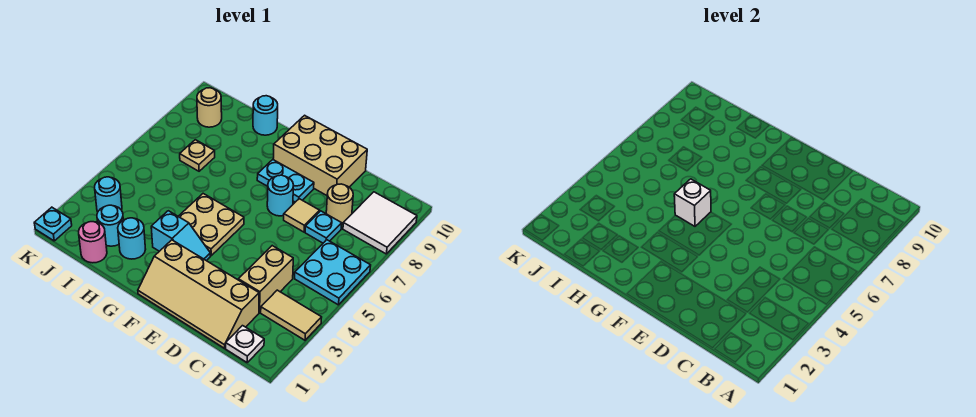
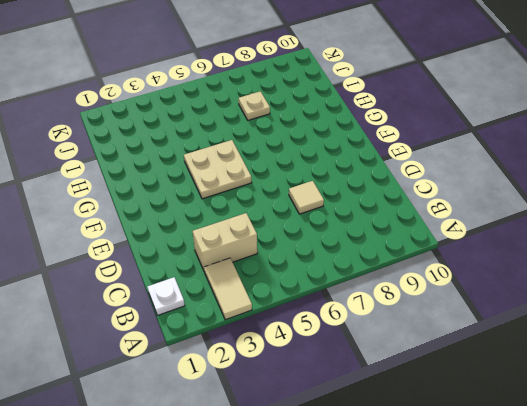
none -> cyan 2x2 plate [295,240,371,305]
none -> white 2x2 tile [343,192,417,254]
none -> tan 2x4 slope [138,240,259,348]

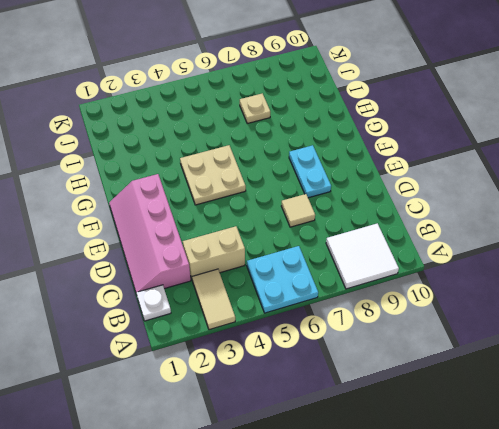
pink 2x4 slope [109,174,191,293] -> tan 2x4 slope [138,240,259,348]
none -> cyan 1x1 plate [305,211,342,243]
none -> tan 1x1 round brick [326,184,353,225]
none -> tan 2x3 brick [273,115,367,195]

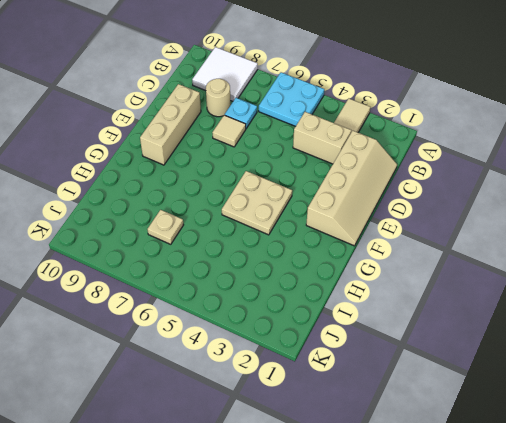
tan 1x3 brick [140,84,201,165] -> tan 2x3 brick [273,115,367,195]
none -> white 1x1 plate [226,326,264,362]
none -> cyan 1x1 round brick [267,175,294,216]
none -> cyan 1x2 plate [257,160,314,202]

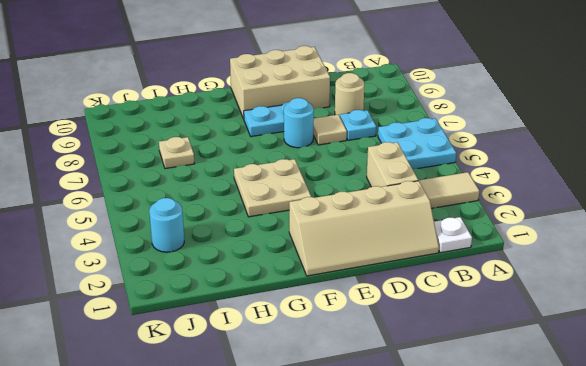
none -> white 2x2 tile [343,192,417,254]
none -> cyan 1x2 slope [151,211,210,261]
none -> cyan 1x1 round brick [118,218,146,259]

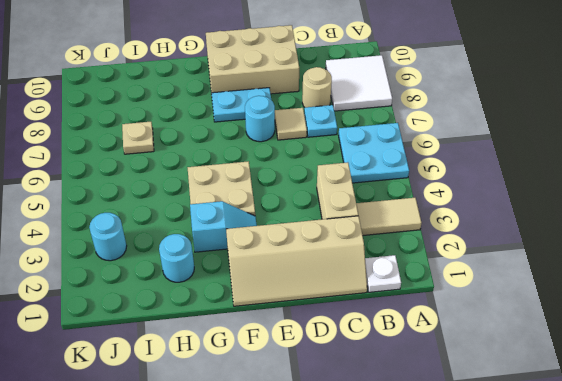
none -> cyan 1x1 round brick [253,96,278,135]
none -> pink 1x1 round brick [79,222,107,263]
none -> cyan 1x1 round brick [97,205,123,246]

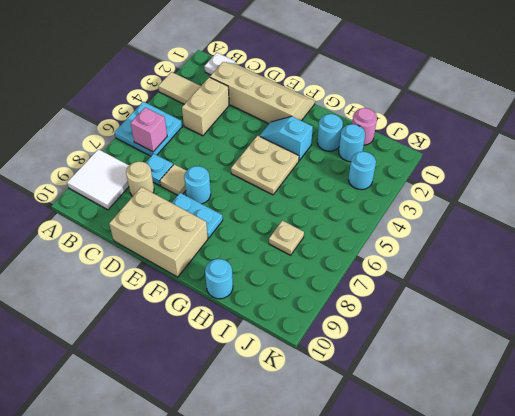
pink 1x1 brick [131,107,167,152] -> none
none -> tan 1x1 round brick [197,88,222,127]
none -> cyan 1x1 plate [34,207,72,241]
none -> white 1x1 brick [674,179,711,226]

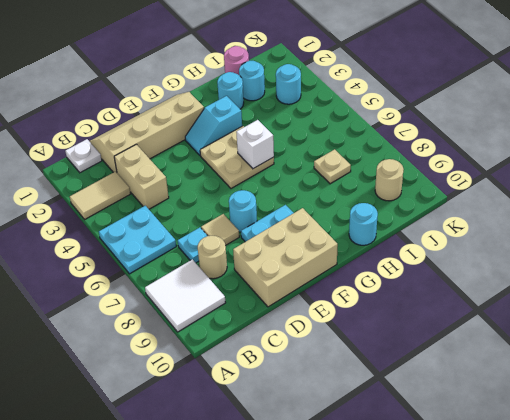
none -> cyan 1x1 plate [34,207,72,241]

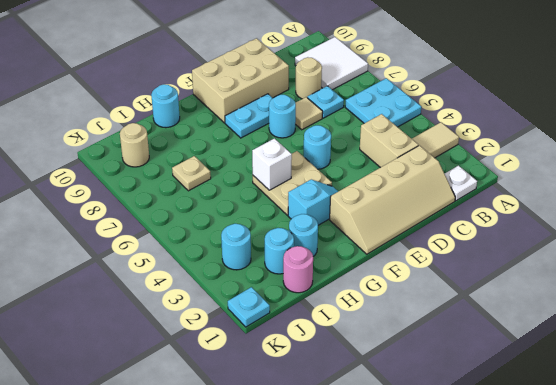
cyan 1x1 round brick [304,125,331,169] -> none

